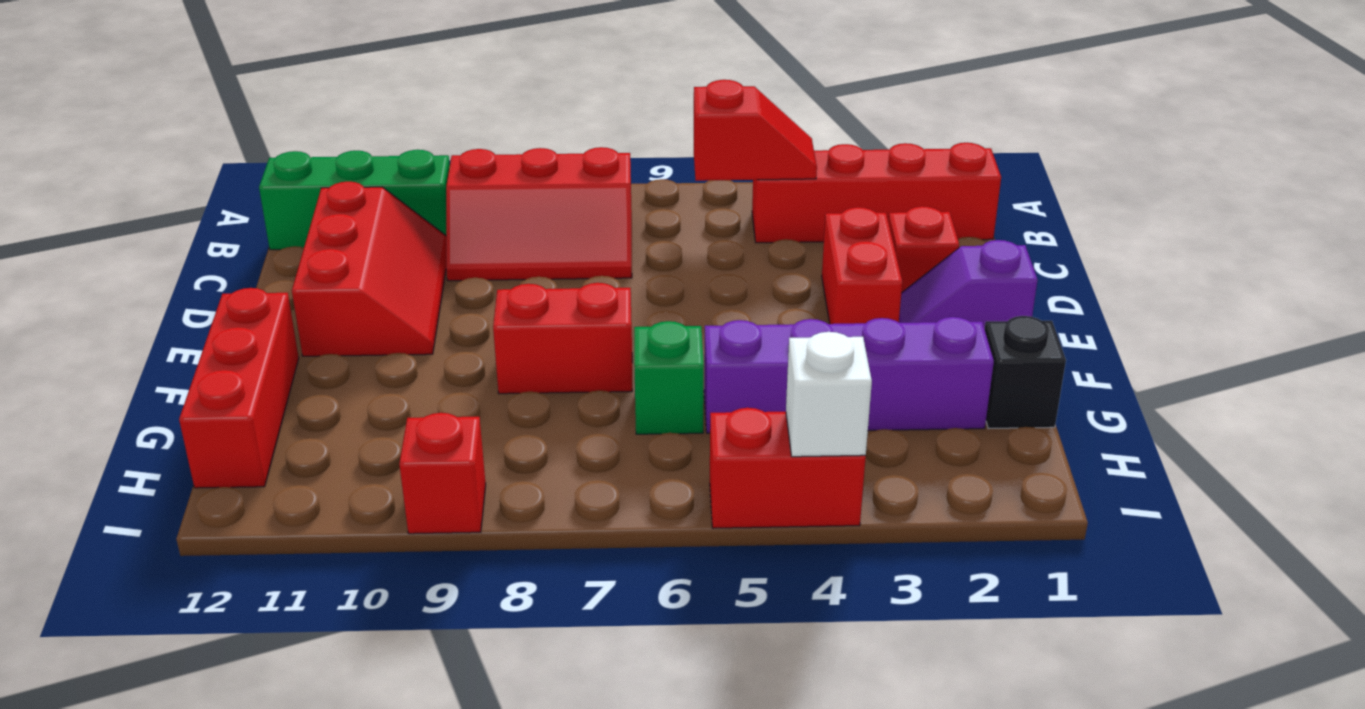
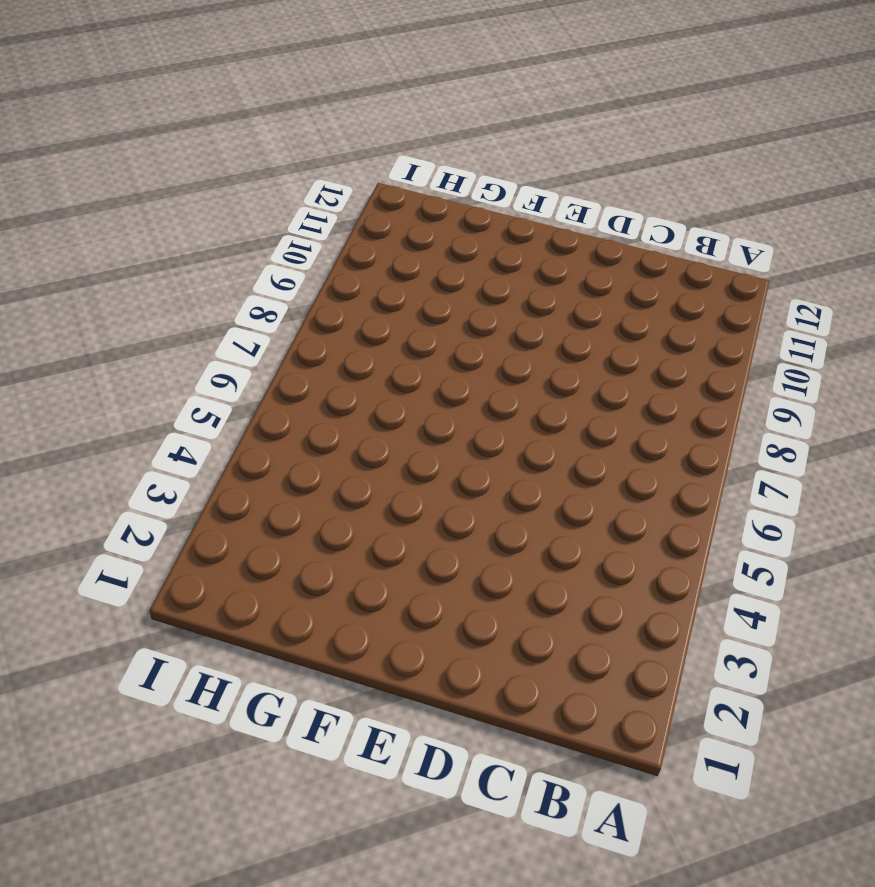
none -> red 1x4 brick [752,143,1001,243]
none -> red 2x3 slope [446,147,632,281]
none -> green 1x3 brick [259,150,450,250]

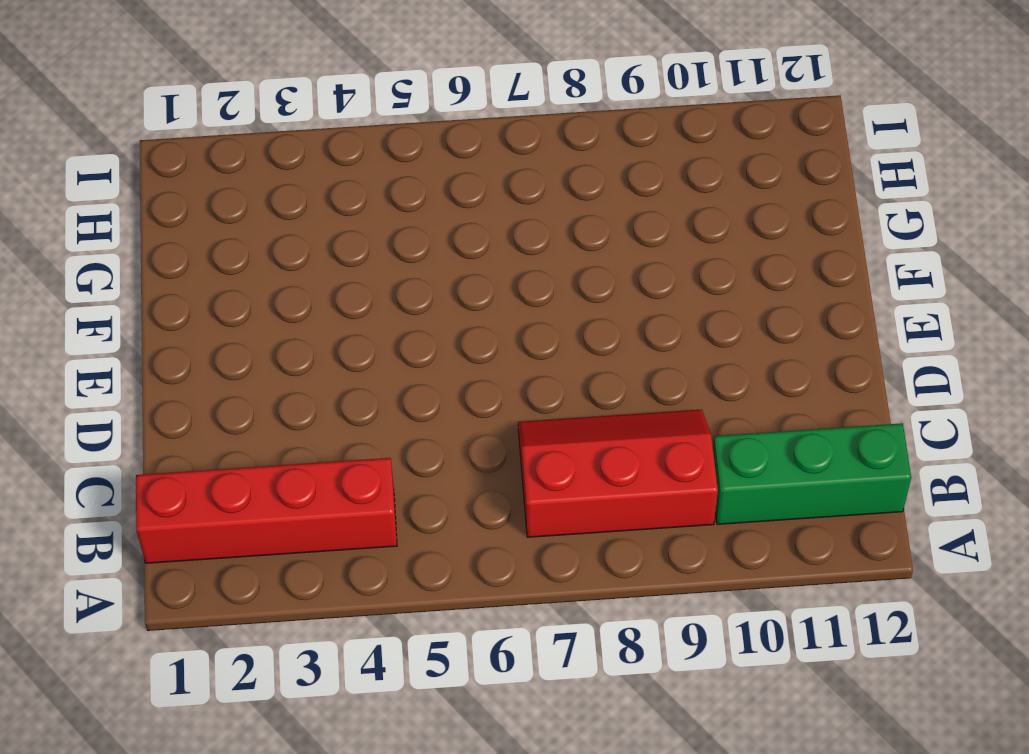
none -> red 2x3 slope [292,182,446,356]
none -> red 1x1 brick [888,206,959,293]
none -> red 1x2 brick [822,207,902,324]

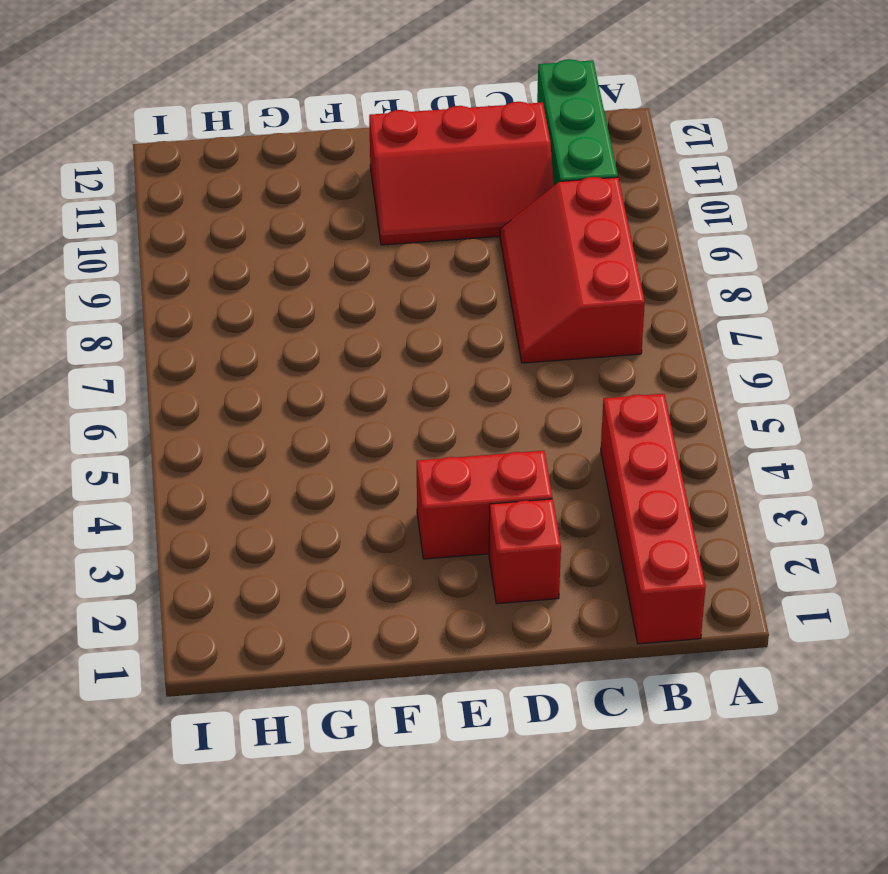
none -> purple 1x2 slope [899,240,1038,329]
none -> red 1x2 brick [493,283,632,394]
none -> red 1x3 brick [179,288,299,488]

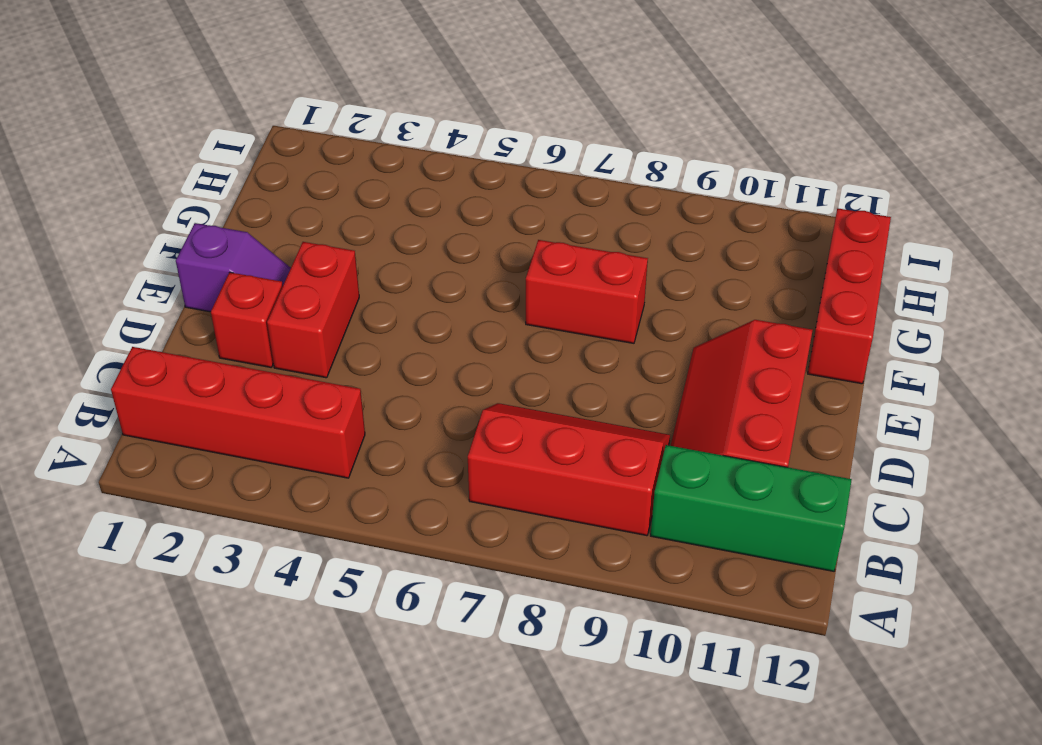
none -> black 1x1 brick [985,316,1066,429]
none -> purple 1x4 brick [704,317,994,433]
none -> green 1x1 brick [634,321,704,434]

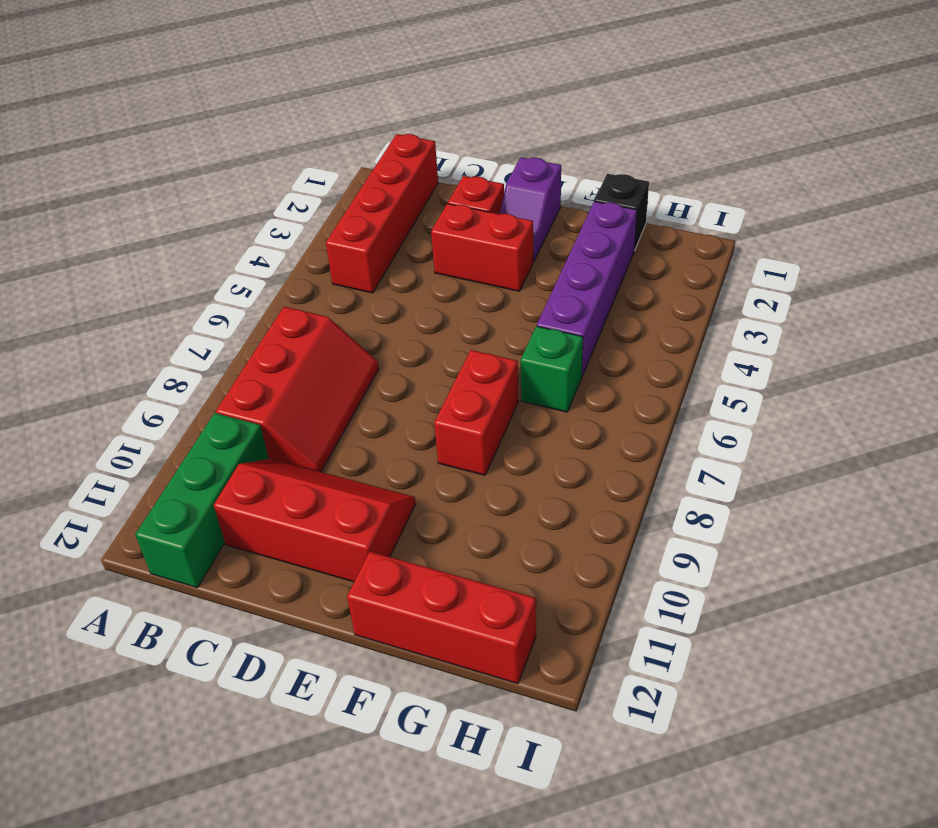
none -> red 1x2 brick [710,408,866,528]
none -> red 1x1 brick [399,413,486,534]
none -> red 1x2 slope [694,80,817,181]

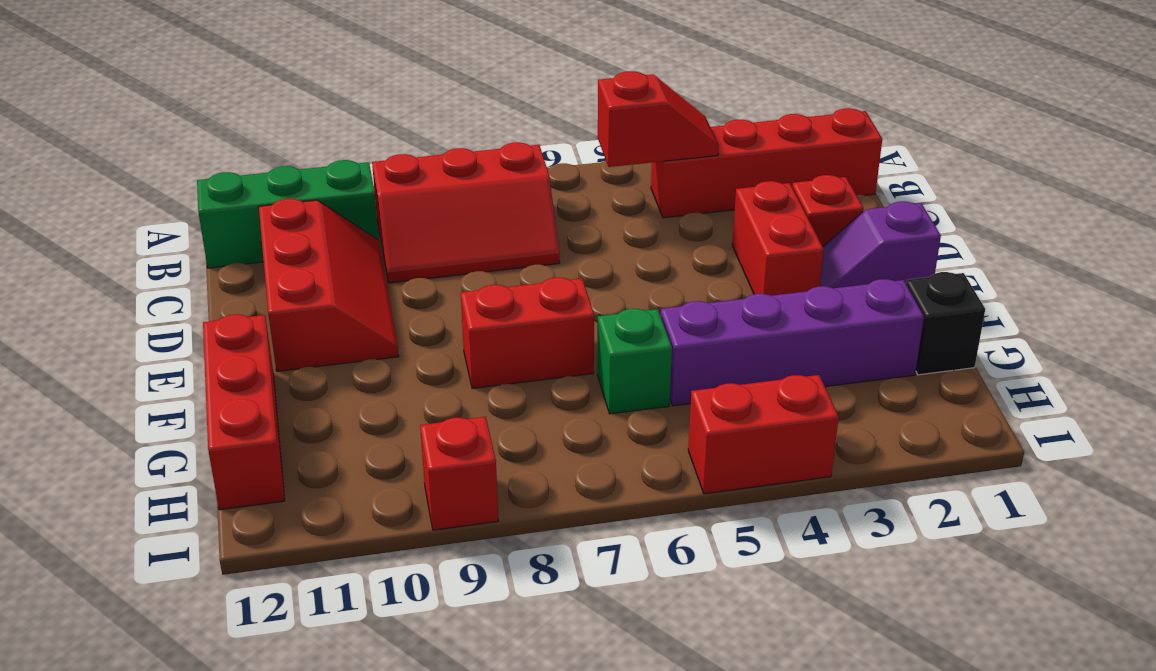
none -> white 1x1 brick [786,332,872,457]

